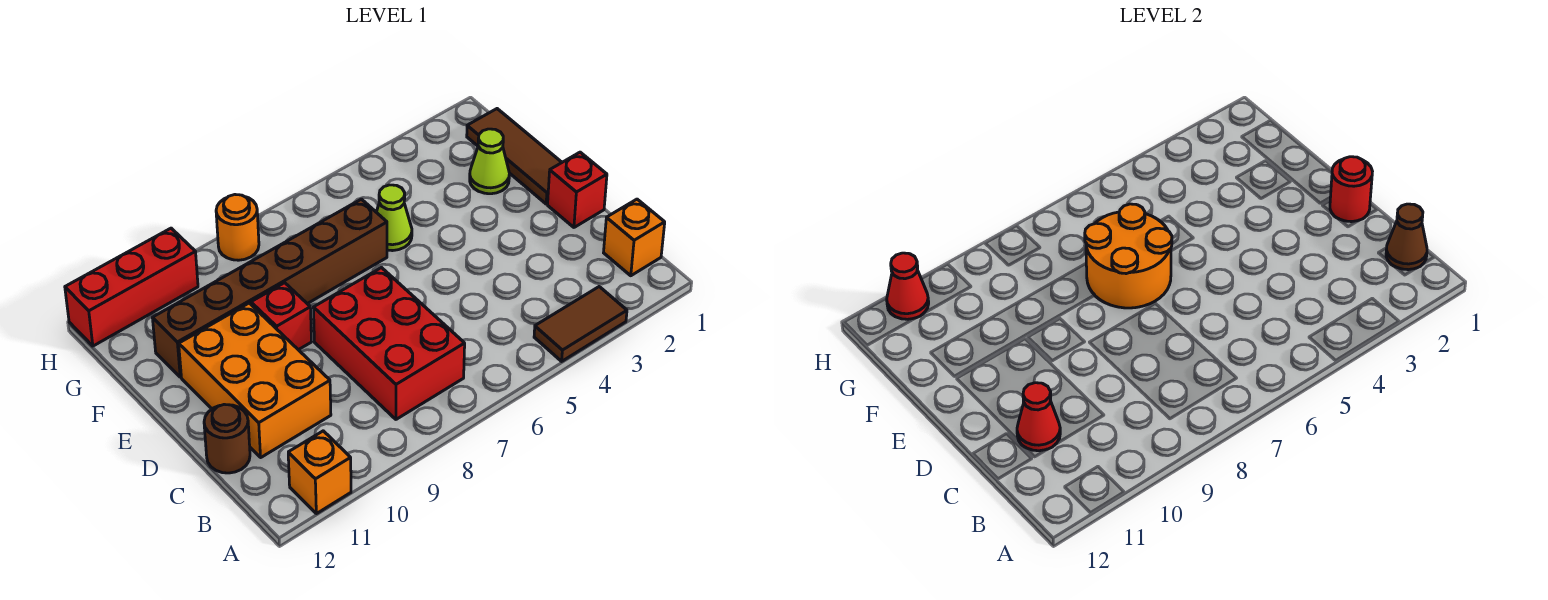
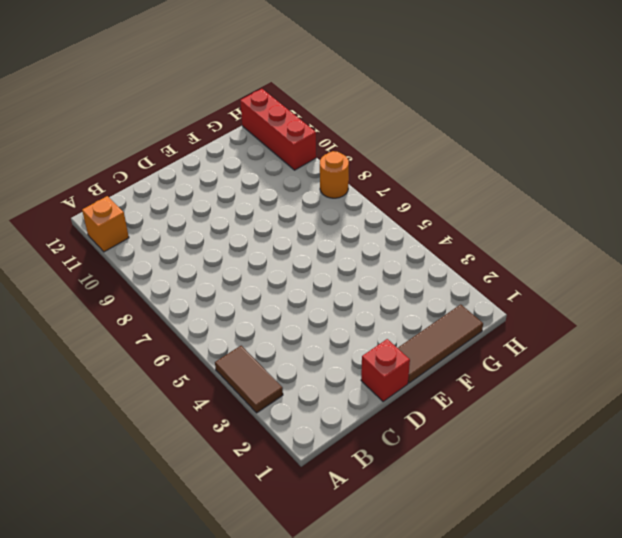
none -> orange 1x1 brick [604,199,665,276]
none -> red 2x3 brick [313,268,465,419]
none -> orange 2x3 brick [179,303,331,457]

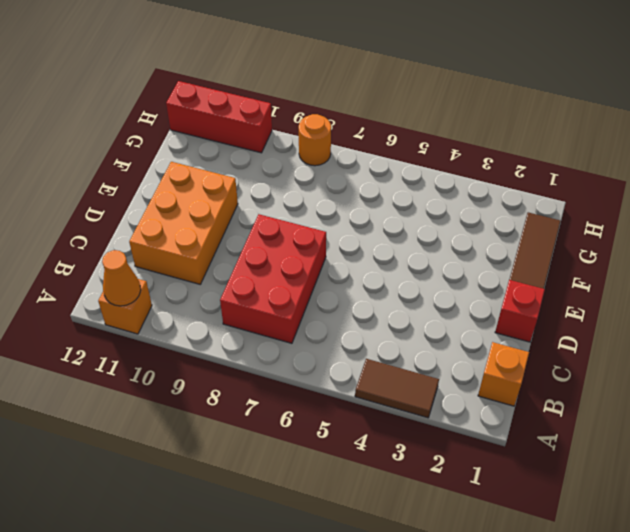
orange 1x1 cone [102,250,141,306] -> none
none -> brown 1x1 round brick [204,404,250,473]
none -> red 1x1 brick [251,283,311,350]
none -> lime 1x1 cone [470,129,509,194]

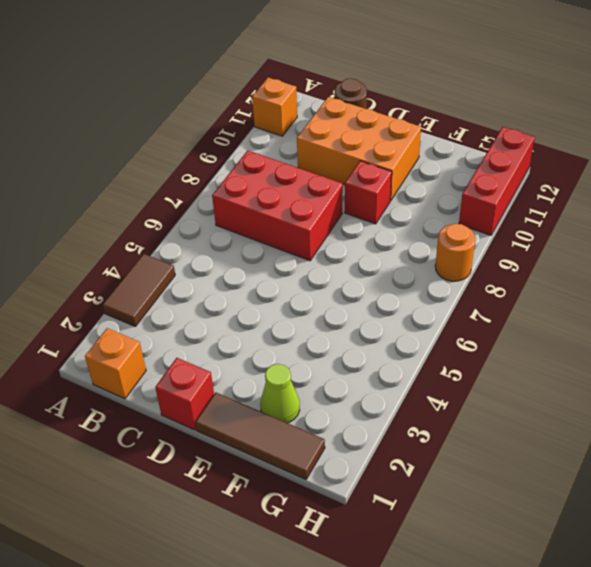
none -> lime 1x1 cone [376,185,412,251]
none -> brown 1x6 brick [153,199,387,377]
none -> brown 1x1 cone [1386,204,1427,270]

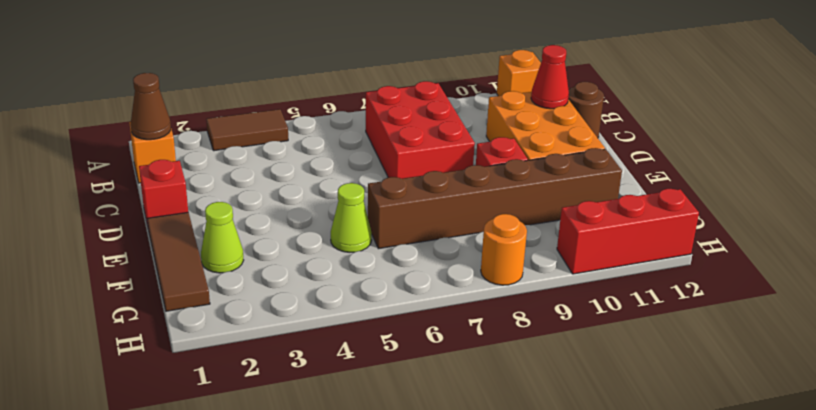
none -> red 1x1 round brick [1330,157,1372,222]
none -> orange 2x2 round brick [1085,204,1172,308]
none -> red 1x1 cone [887,253,929,319]

